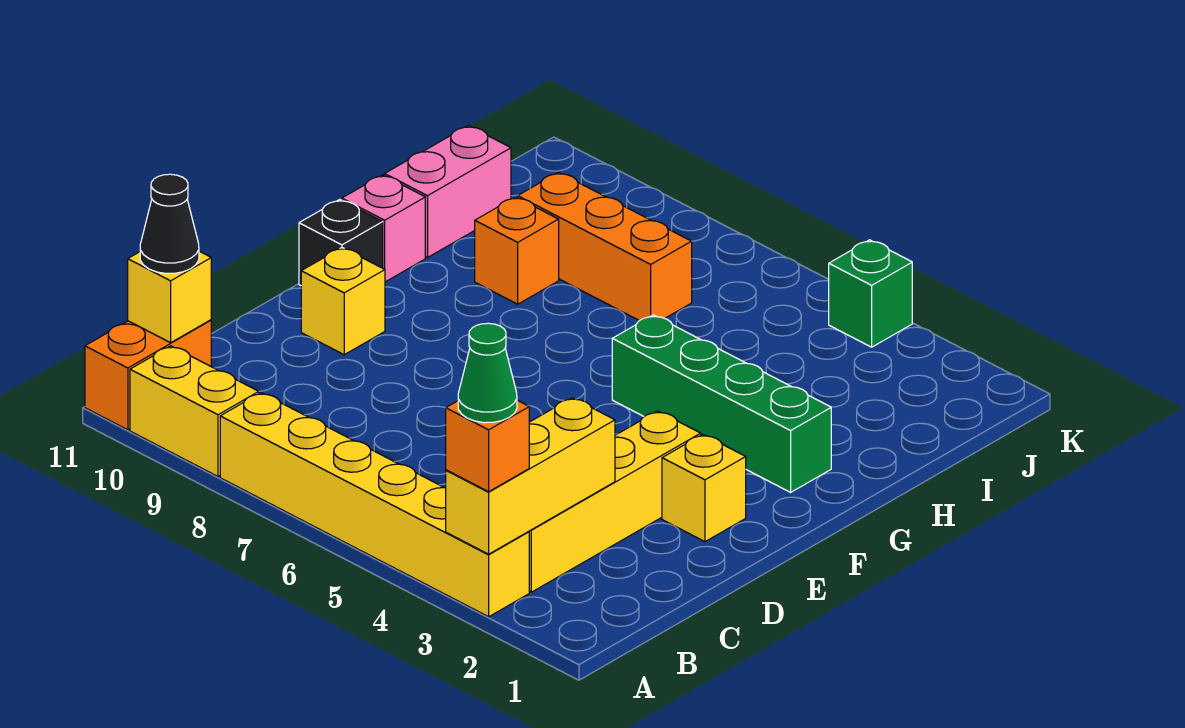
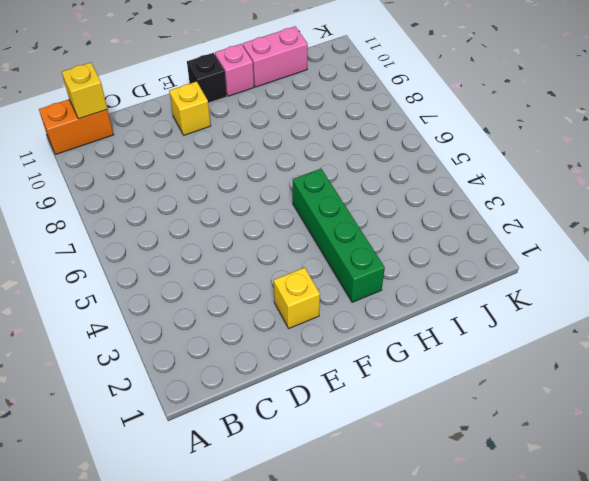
none -> yellow 1x6 brick [220,393,529,617]
none -> yellow 1x2 brick [130,346,259,476]
none -> yellow 1x4 brick [529,411,701,592]

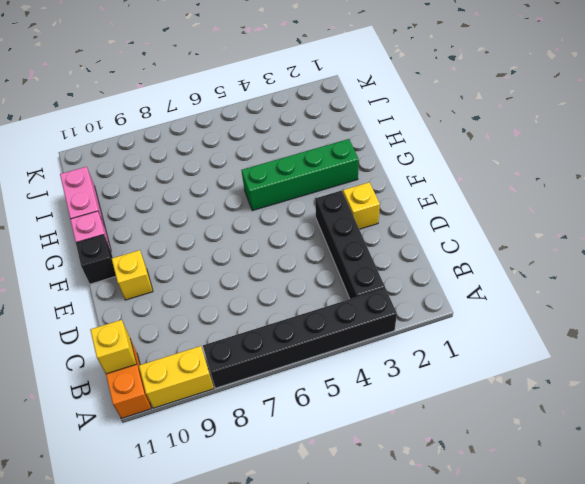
black 1x6 brick [203,288,397,388] -> yellow 1x6 brick [220,393,529,617]
black 1x4 brick [315,190,385,299] -> yellow 1x4 brick [529,411,701,592]
none -> orange 1x1 brick [475,197,559,304]
none -> orange 1x3 brick [518,172,692,321]
none -> green 1x1 brick [829,240,912,347]

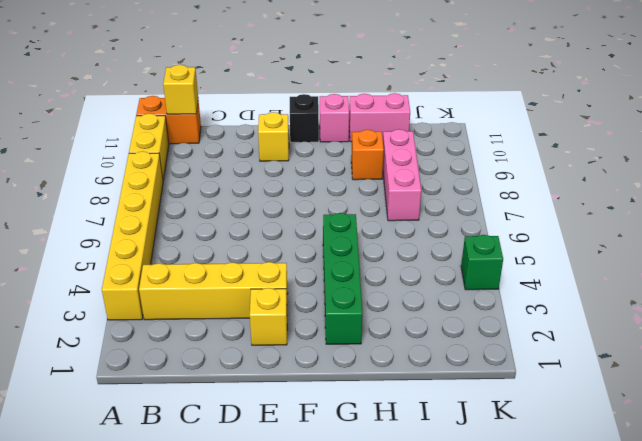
pink 1x3 brick [383,129,421,221] -> orange 1x3 brick [518,172,692,321]
none -> yellow 1x3 brick [446,398,615,554]
none -> orange 1x1 brick [446,400,529,492]
none -> black 1x1 cone [140,174,199,273]

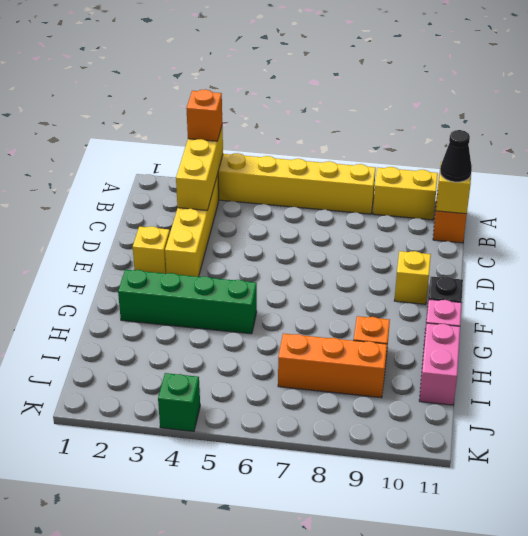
none -> green 1x1 cone [458,323,517,423]

